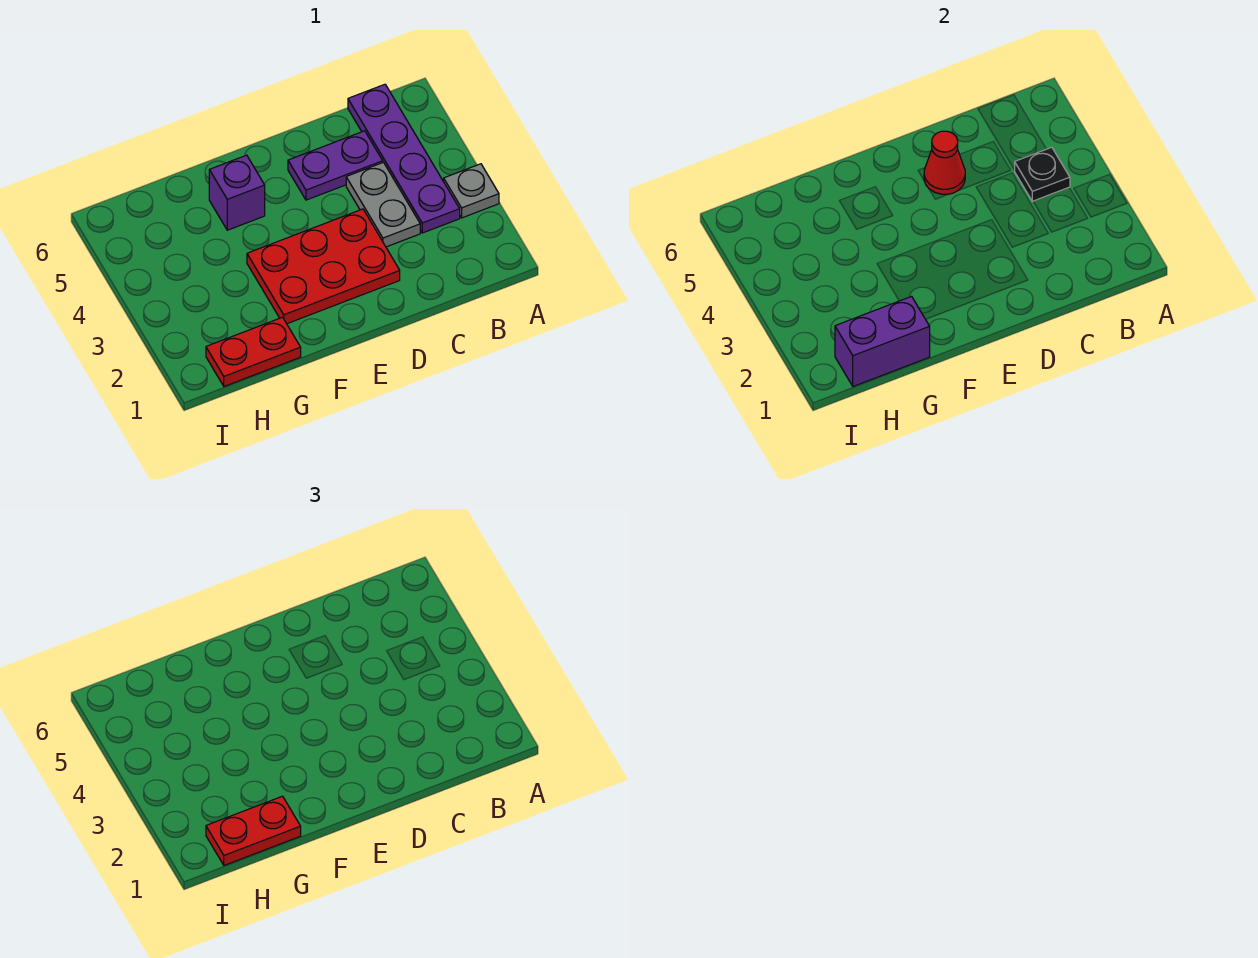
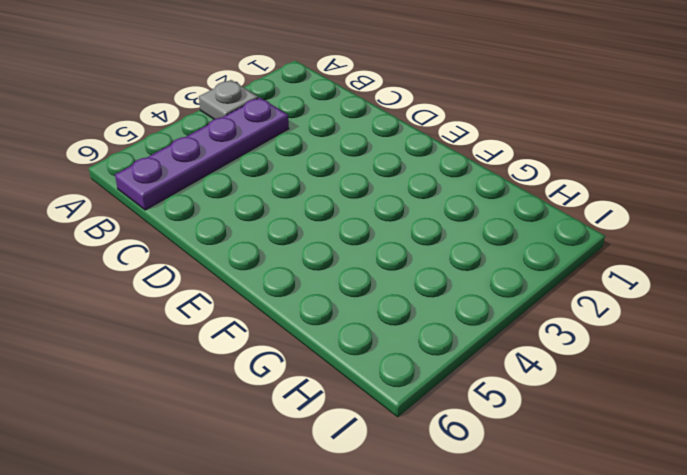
none -> grey 1x2 plate [346,162,420,247]
none -> purple 1x2 plate [288,131,383,200]

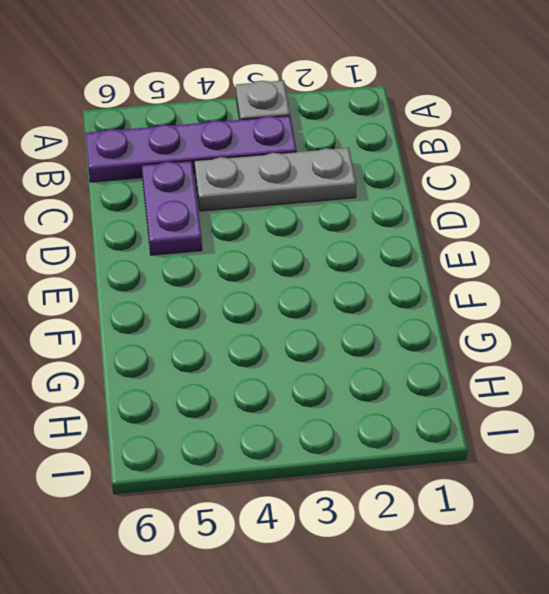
grey 1x3 plate [194,148,356,211] -> grey 1x2 plate [346,162,420,247]
none -> red 2x3 plate [247,209,400,324]
none -> purple 1x1 brick [209,155,265,230]

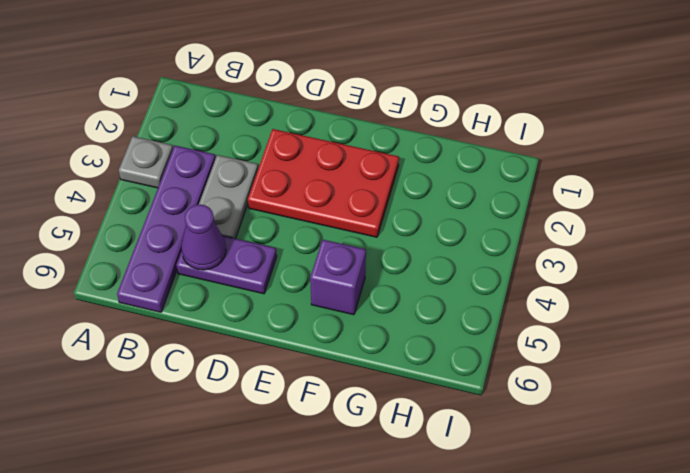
purple 1x1 cone [181,204,226,270] -> none
none -> red 1x2 plate [206,317,301,386]
none -> black 1x1 plate [1015,147,1070,202]

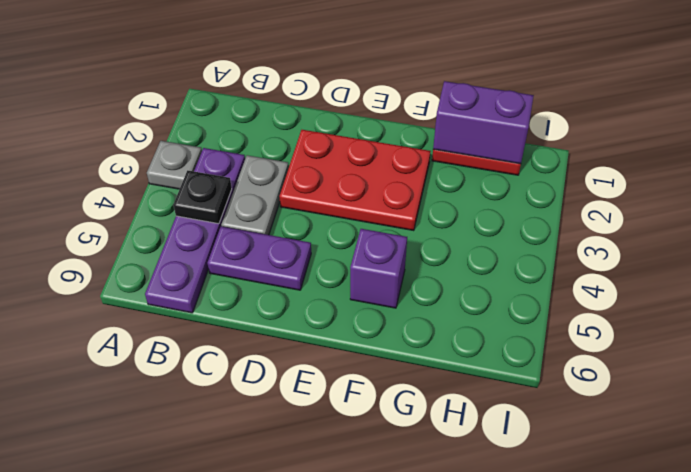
none -> red 1x1 cone [924,131,965,194]
none -> red 1x2 plate [206,796,301,865]

